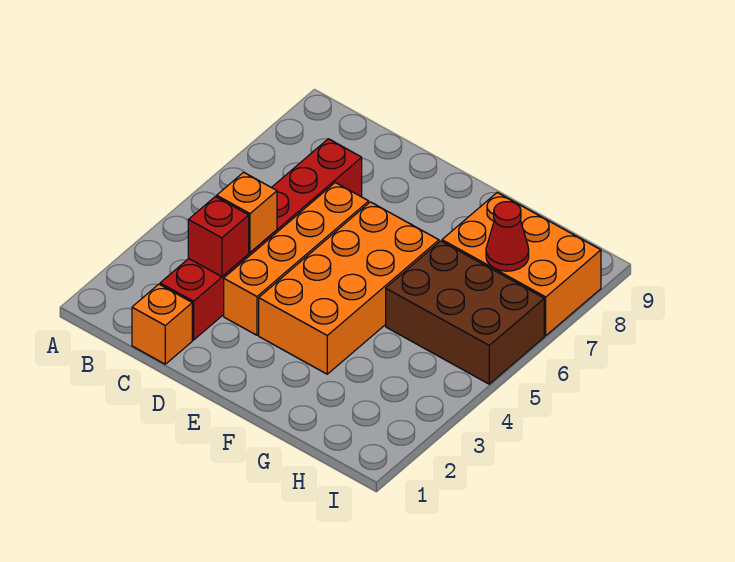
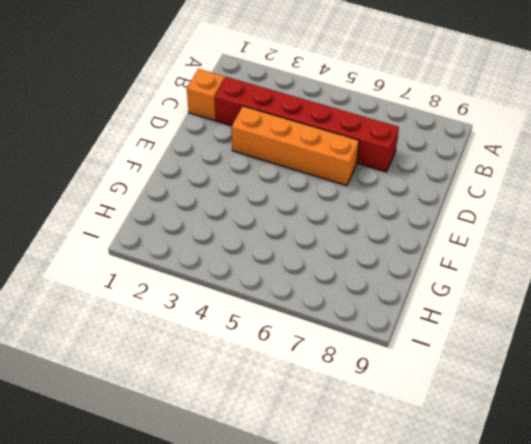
none -> orange 2x4 brick [259,202,439,374]
none -> brown 2x3 brick [386,241,544,384]

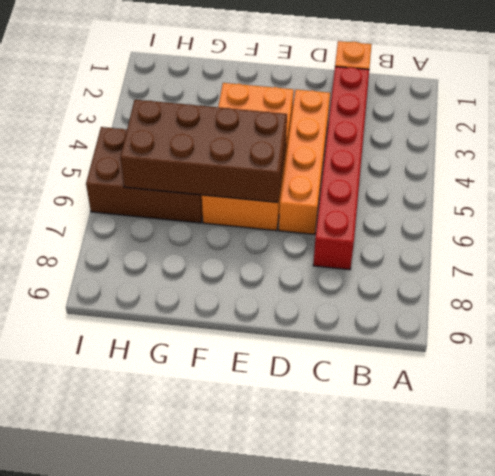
brown 2x4 brick [120,100,287,202] -> none
none -> orange 2x3 brick [442,193,601,336]
none -> red 1x1 brick [188,197,249,277]

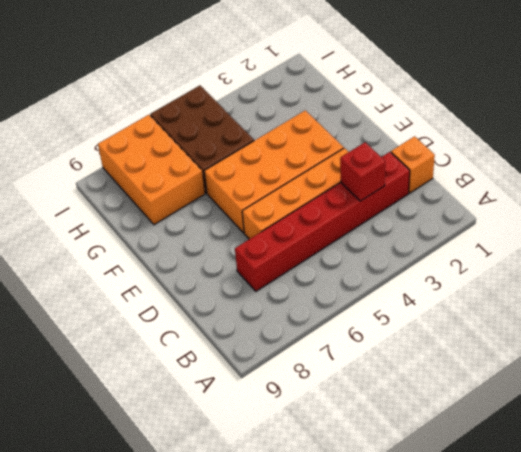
none -> orange 1x1 brick [217,172,277,252]
none -> red 1x1 cone [486,202,529,271]

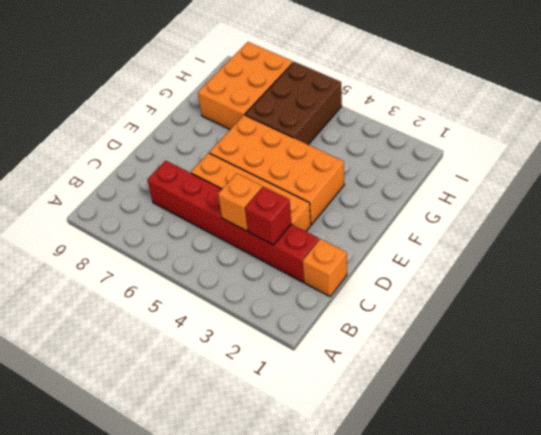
none -> red 1x1 cone [486,202,529,271]

